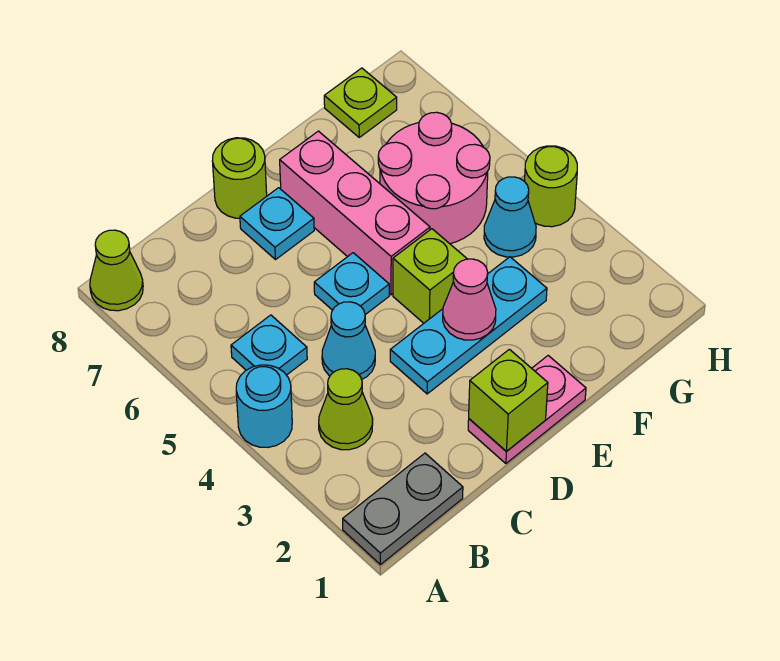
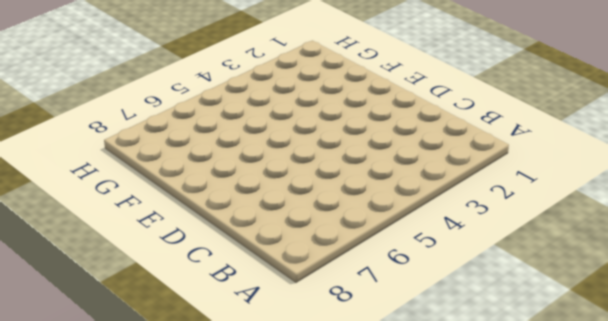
none -> grey 1x2 plate [343,453,463,565]
none -> cyan 1x1 round brick [236,365,292,447]
none -> lime 1x1 cone [90,230,143,311]

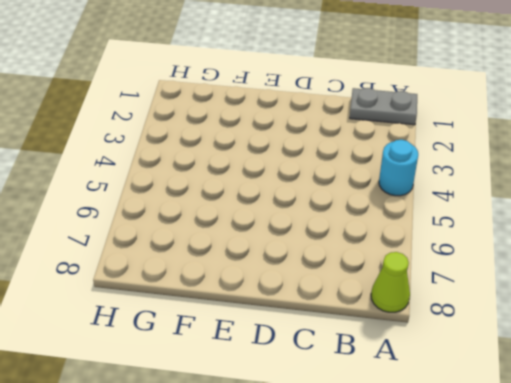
none -> lime 1x1 cone [319,369,373,450]
none -> cyan 1x1 plate [231,315,307,375]
none -> cyan 1x1 cone [322,302,375,380]

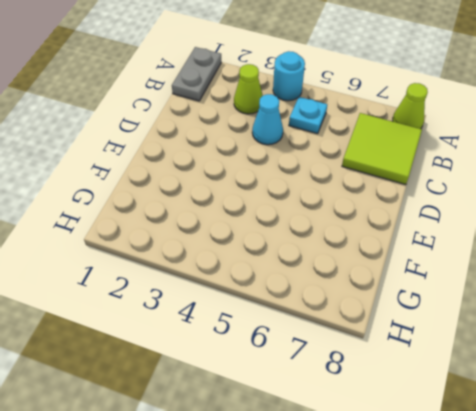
lime 2x2 tile [342,113,422,185] -> none
none -> pink 1x2 plate [468,356,586,464]
none -> cyan 1x3 plate [390,257,547,394]
none -> cyan 1x1 plate [314,253,389,315]

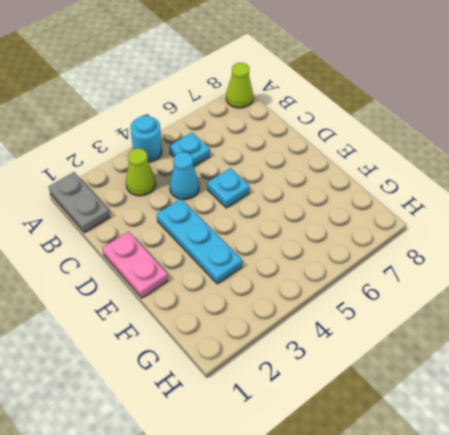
none -> cyan 1x1 plate [240,188,314,259]
none -> lime 1x1 round brick [212,138,267,218]
none -> lime 1x1 brick [393,229,467,323]

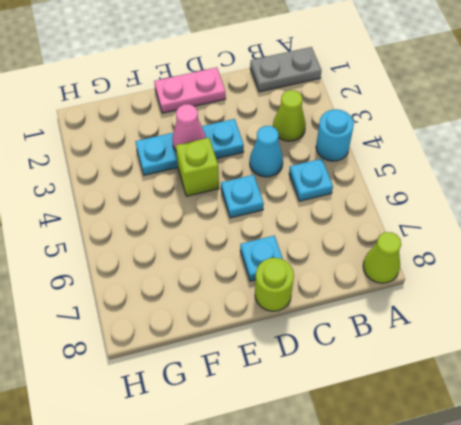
none -> pink 1x3 brick [280,131,430,295]
none -> pink 2x2 round brick [378,112,490,244]
none -> cyan 1x1 cone [484,177,536,257]

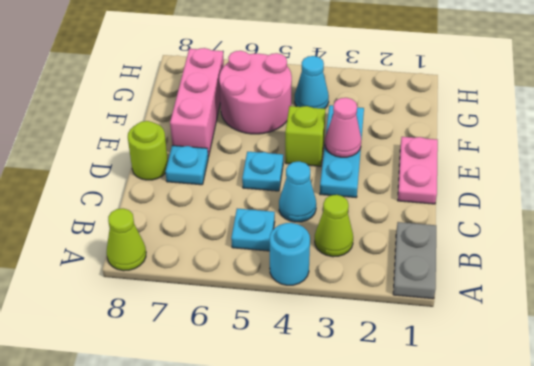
pink 1x3 brick [170,48,224,157] -> pink 1x3 brick turned to [280,131,430,295]
none -> lime 1x1 plate [324,68,397,137]
none -> lime 1x1 round brick [525,146,577,227]
none -> lime 1x1 brick [469,349,548,452]

